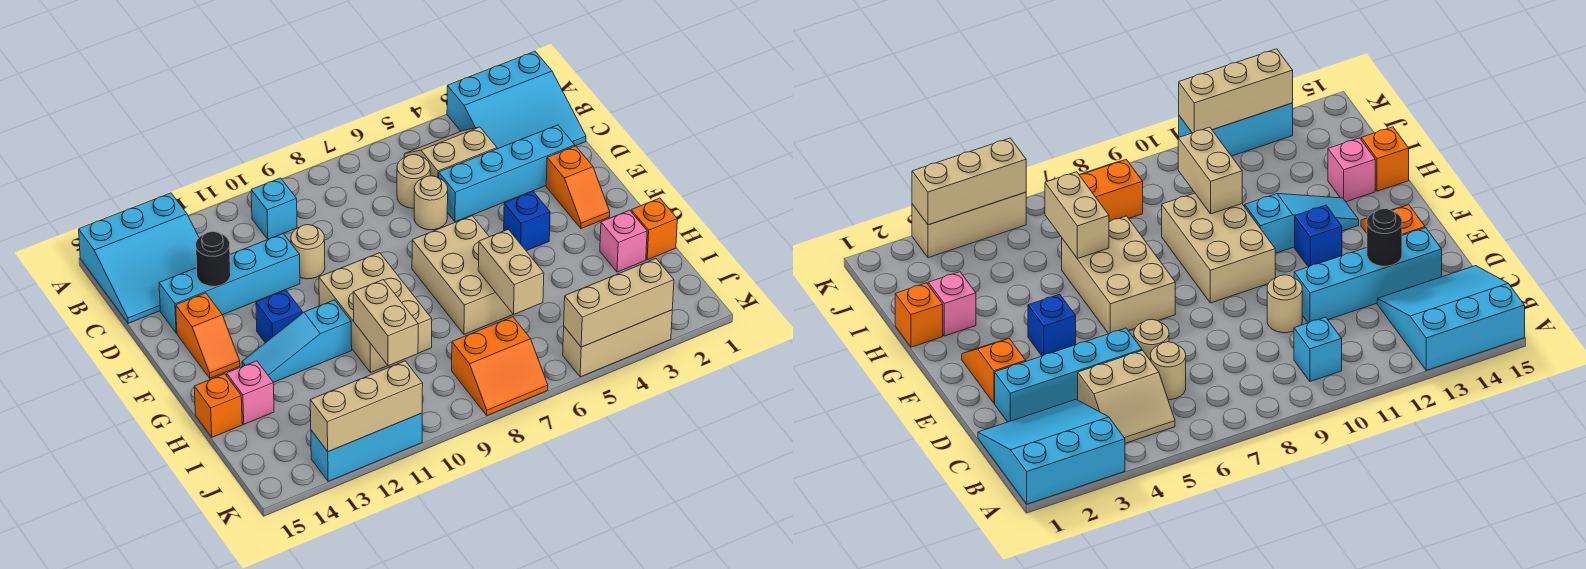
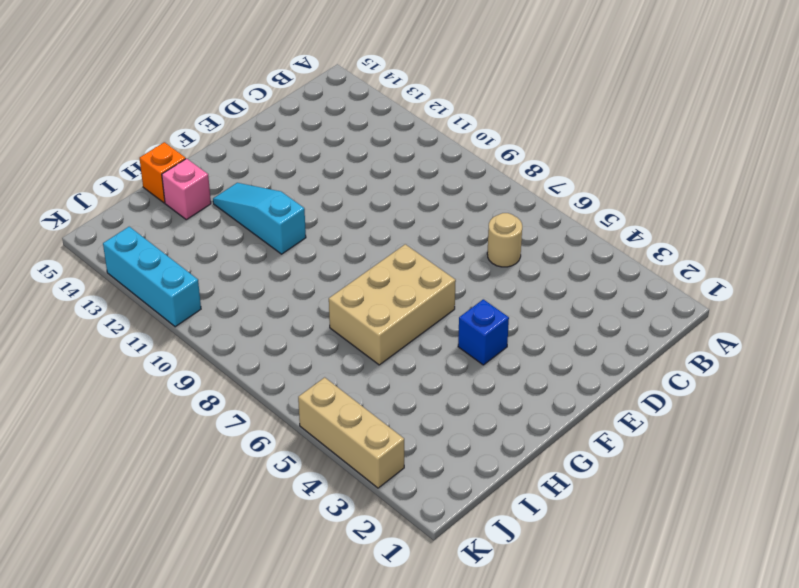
none -> cyan 3x3 slope [447,51,586,149]
none -> cyan 3x3 slope [79,193,199,323]
none -> tan 2x2 slope [404,127,497,178]

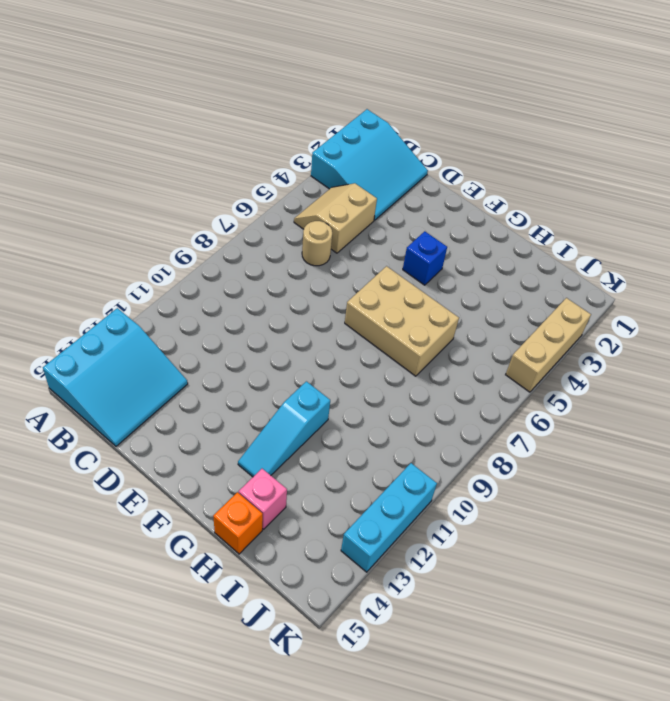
none -> cyan 1x1 brick [251,178,297,239]
none -> cyan 1x4 brick [439,125,575,222]
none -> tan 1x1 round brick [414,176,448,230]

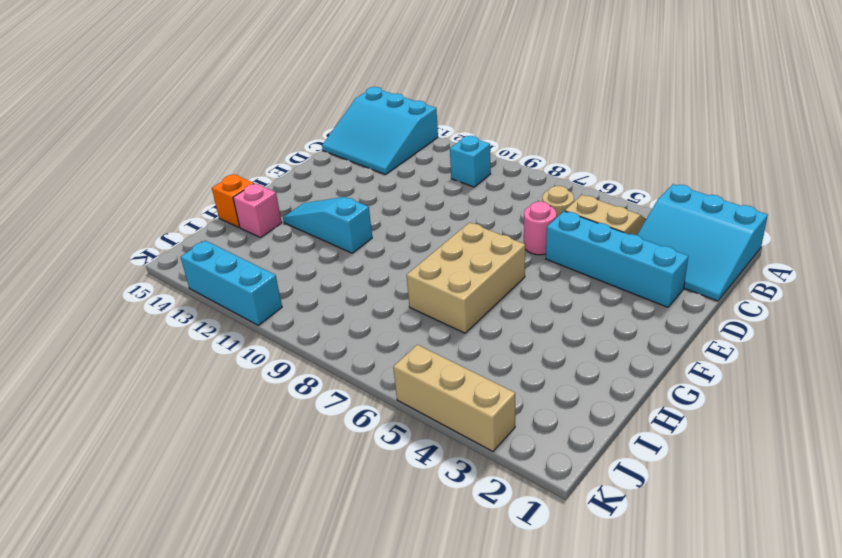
pink 1x1 round brick [524,201,556,255] -> tan 1x1 round brick [414,176,448,230]
none -> tan 1x1 round brick [291,225,325,279]
none -> cyan 1x4 brick [159,234,300,333]
none -> orange 1x2 slope [546,146,610,228]

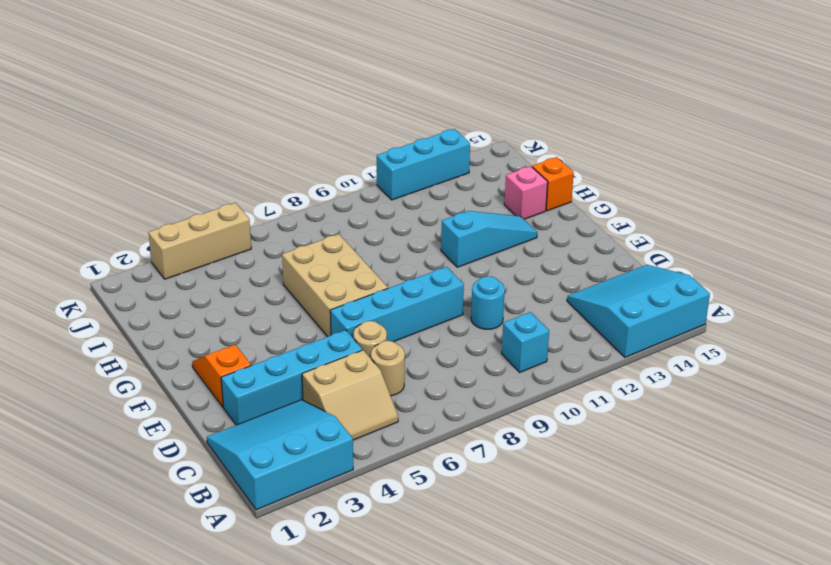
cyan 1x1 round brick [471,276,505,329] -> tan 1x1 round brick [291,225,325,279]
cyan 1x4 brick [330,267,464,342] -> cyan 1x4 brick moved to [159,234,300,333]
none -> orange 1x2 slope [176,293,240,378]
none -> blue 1x1 brick [504,192,550,251]
none -> tan 2x3 brick [319,253,432,372]

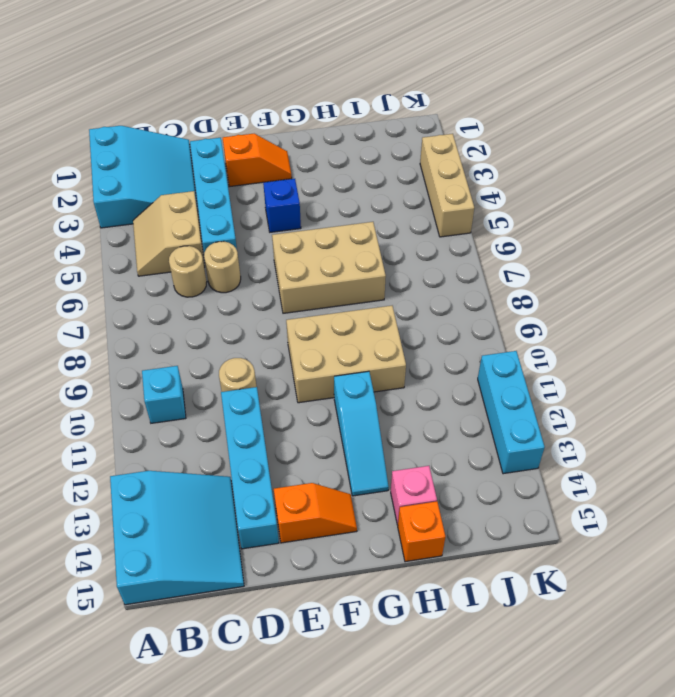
none -> blue 1x1 brick [256,290,302,343]
none -> orange 1x1 brick [631,198,677,260]
none -> pink 1x1 brick [600,210,647,272]

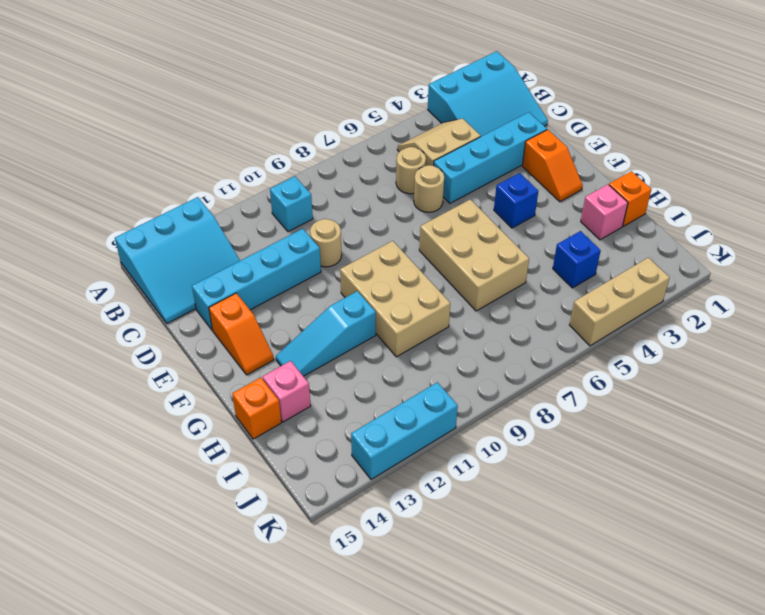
blue 1x1 brick [553,231,601,288] -> blue 1x1 brick moved to [256,290,302,343]
none -> orange 2x2 slope [452,317,548,415]
none -> black 1x1 round brick [196,231,231,286]
none -> tan 1x2 brick [478,229,544,315]

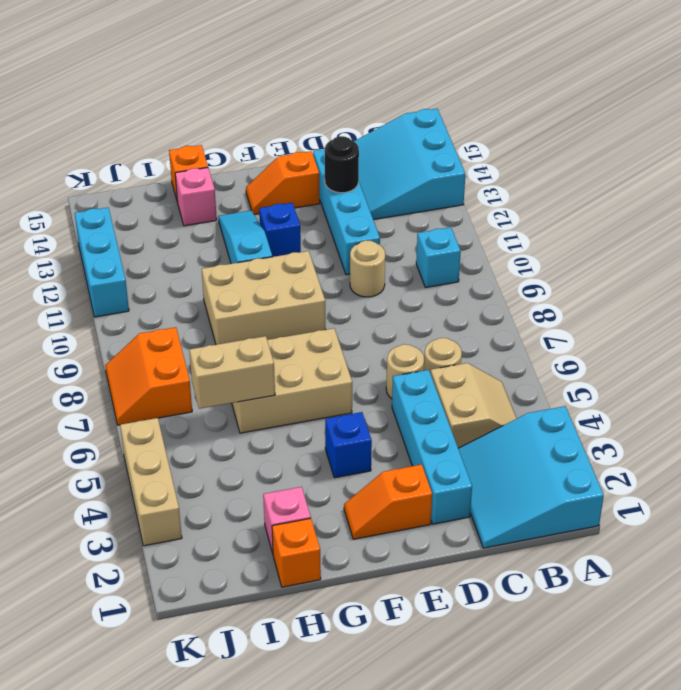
none -> tan 1x2 brick [353,280,418,366]
none -> tan 1x3 brick [564,259,674,347]
none -> tan 1x3 brick [310,361,423,452]

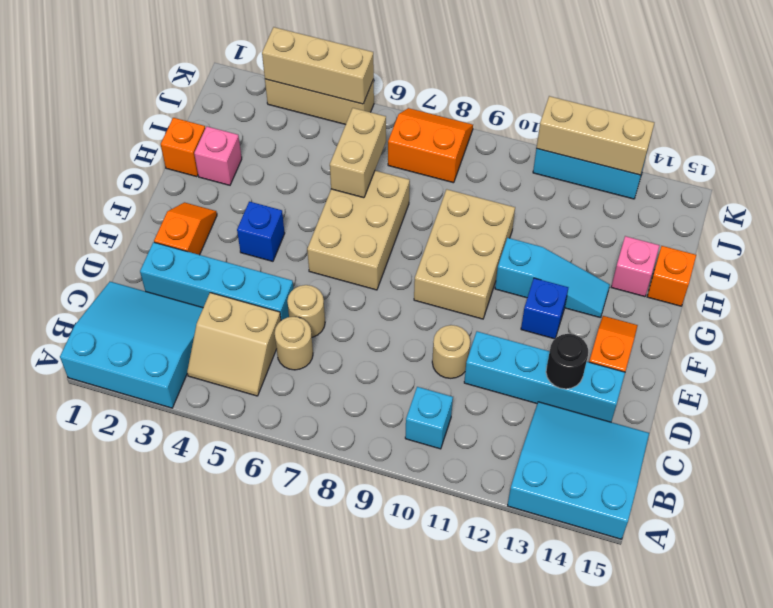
none -> tan 1x2 brick [353,280,418,366]

